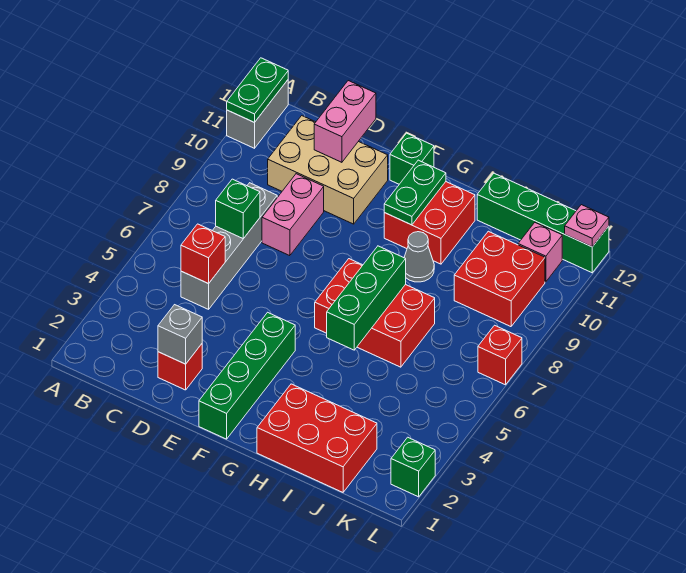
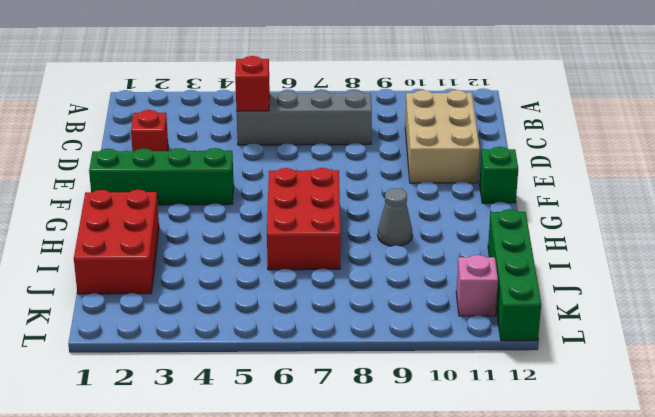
none -> grey 1x2 brick [227,80,288,148]
none -> pink 1x2 brick [262,174,324,256]
none -> red 2x2 brick [384,182,475,264]

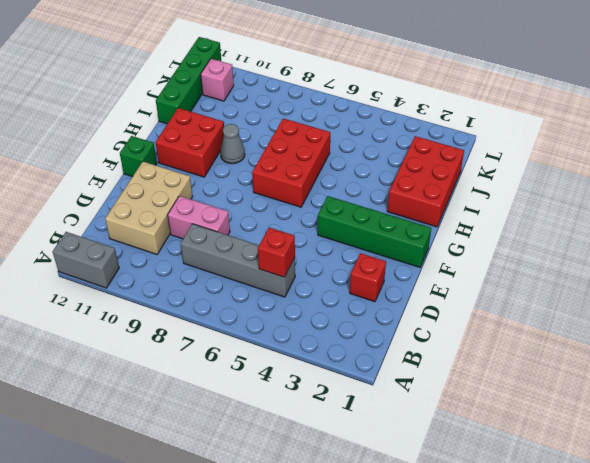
none -> red 2x2 brick [454,231,545,327]
none -> green 1x1 brick [391,437,435,497]
none -> red 1x1 brick [478,325,522,385]

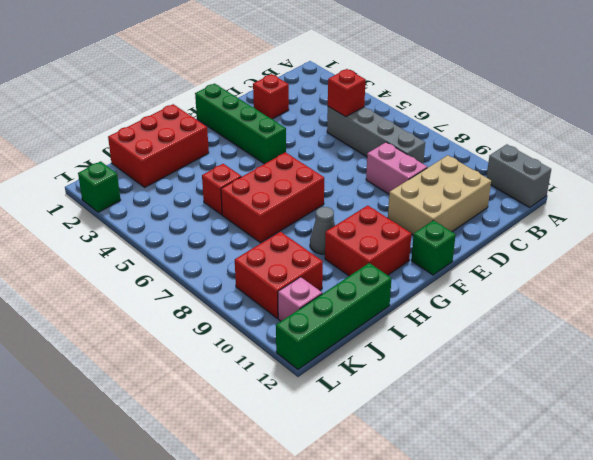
red 1x1 brick [202,164,241,215] -> red 1x1 brick moved to [478,325,522,385]
none -> green 1x2 plate [227,58,288,122]
none -> green 1x1 brick [216,179,260,239]
none -> grey 1x1 brick [158,305,202,364]

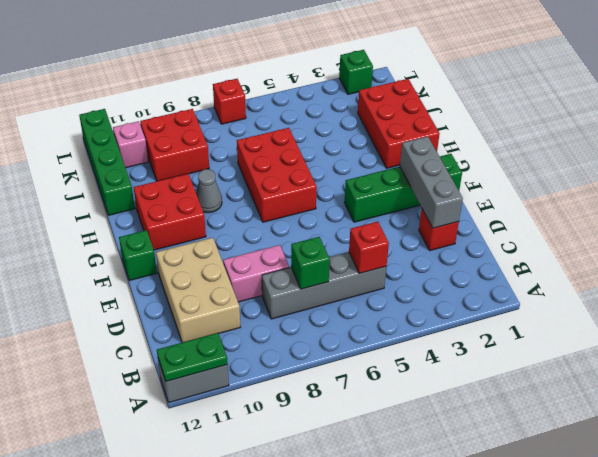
grey 1x3 brick [400,136,463,228] -> grey 1x1 brick [158,305,202,364]
none -> pink 1x2 brick [314,81,376,162]
none -> green 1x2 plate [384,160,446,225]
none -> green 1x3 brick [327,246,406,350]

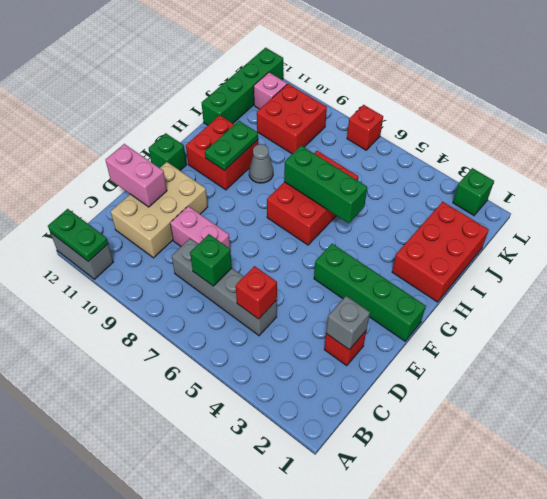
green 1x2 plate [205,121,258,171] -> green 1x2 plate turned to [384,160,446,225]
none -> pink 1x1 plate [565,205,609,247]

